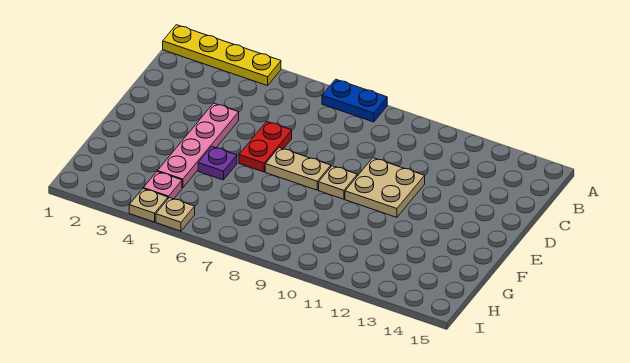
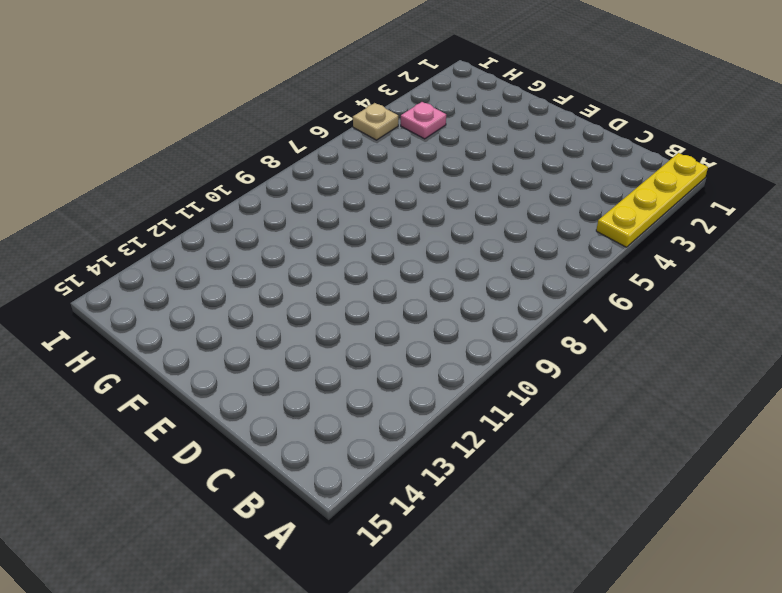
none -> blue 1x2 plate [322,79,387,122]
none -> pink 1x4 plate [158,103,239,188]

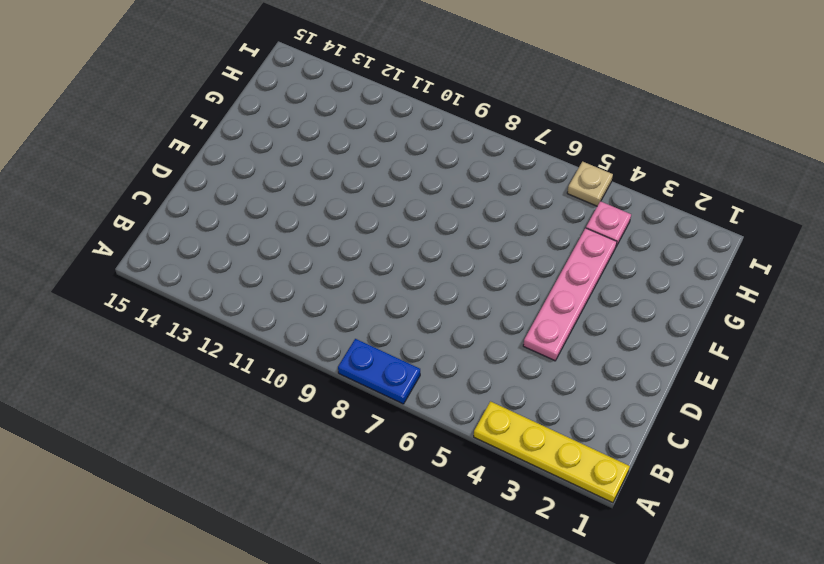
none -> red 1x2 plate [239,121,292,172]
none -> tan 2x2 plate [345,158,425,217]

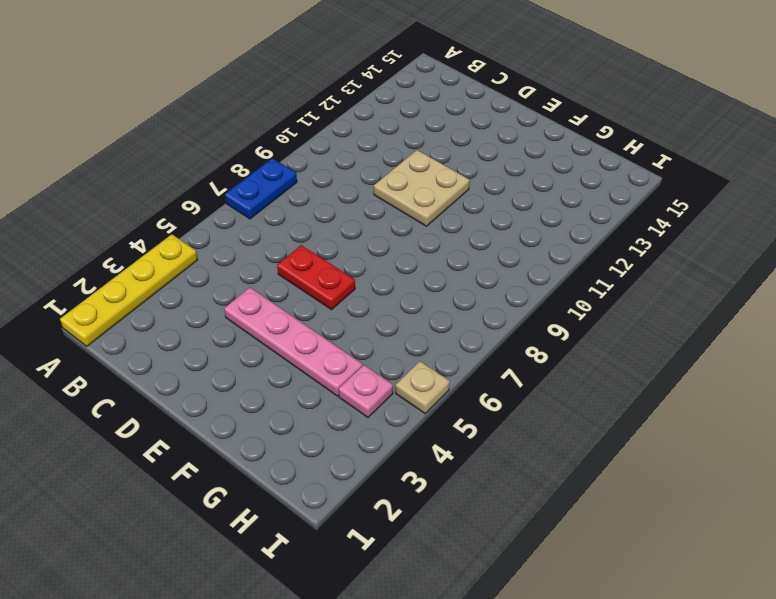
none -> tan 1x2 plate [265,148,331,190]
none -> tan 1x1 plate [319,166,357,199]

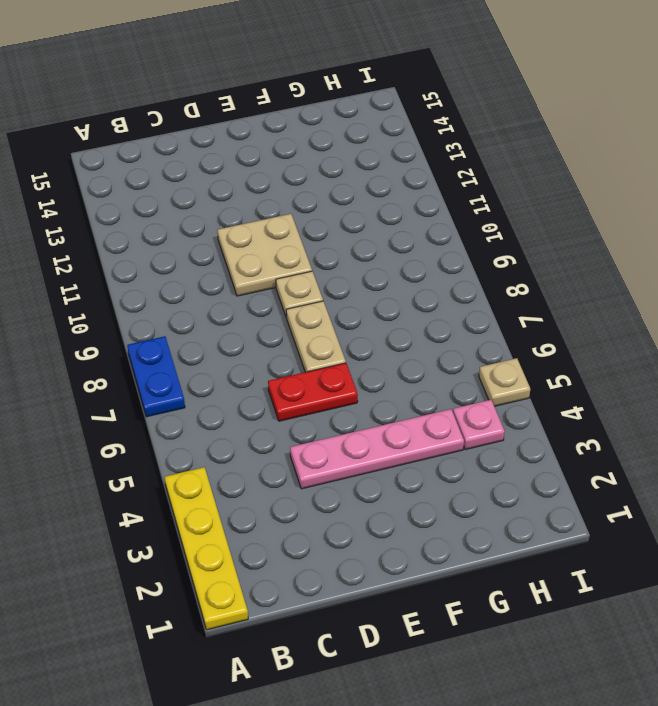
none -> purple 1x1 plate [198,147,237,180]
none -> tan 1x1 plate [129,189,168,222]

